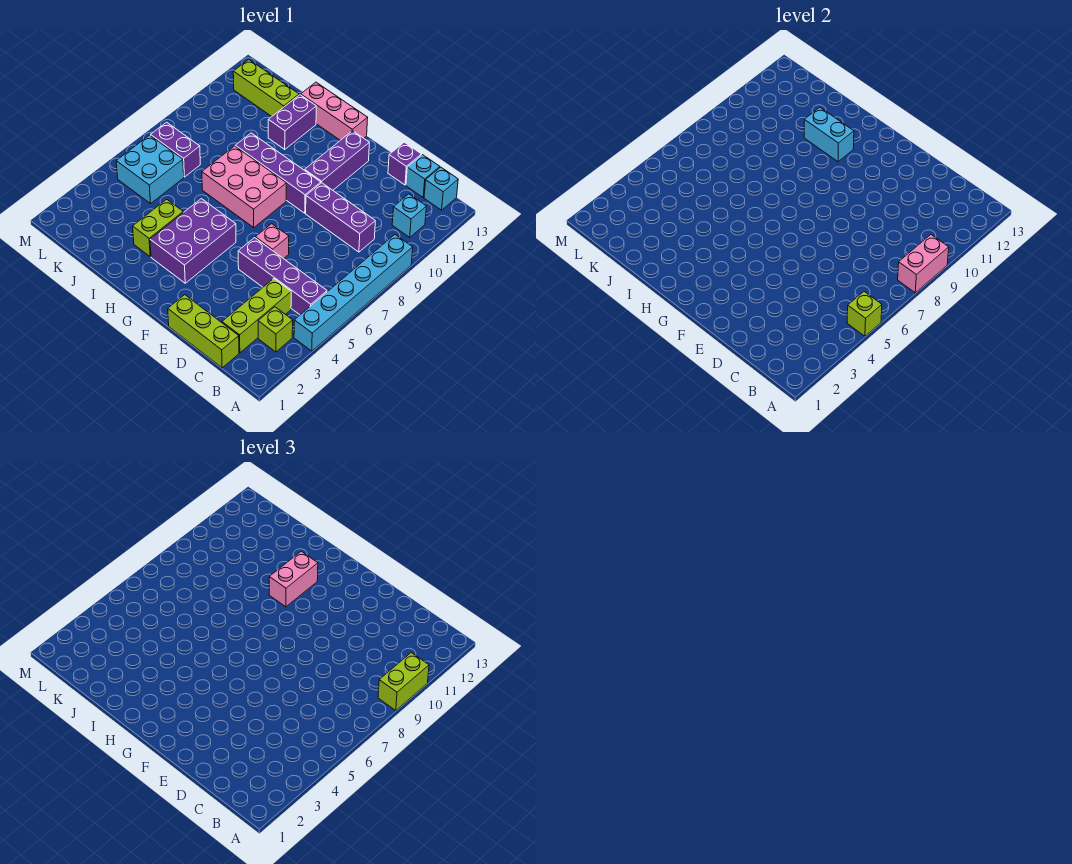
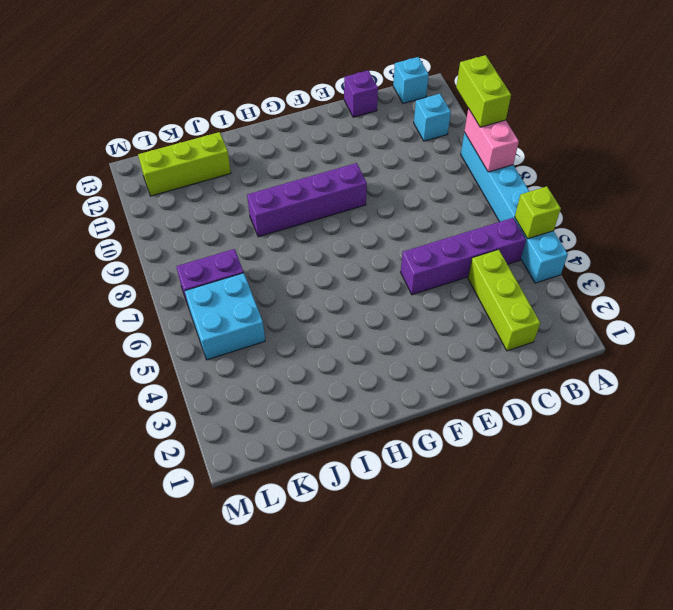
none -> lime 1x1 brick [258,307,293,352]
none -> lime 1x3 brick [168,295,239,368]
none -> purple 1x3 brick [306,183,375,252]

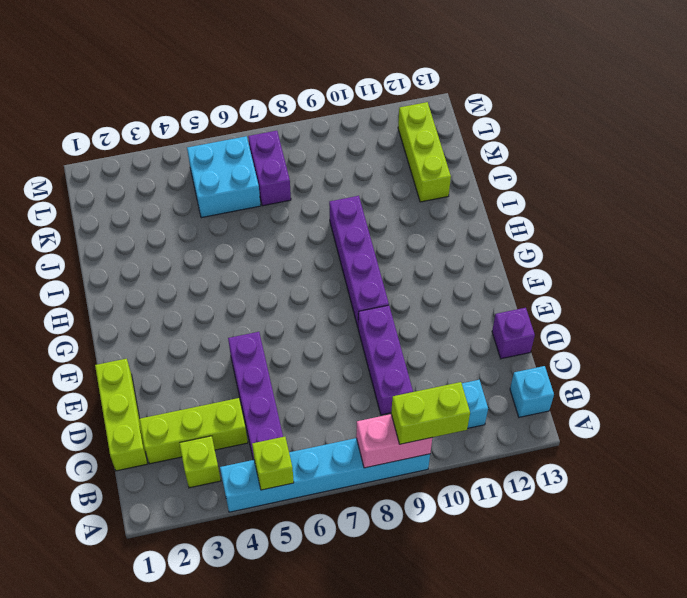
none -> cyan 1x1 brick [406,155,440,197]
none -> pink 1x1 brick [255,224,289,259]
none -> purple 1x3 brick [305,131,369,190]

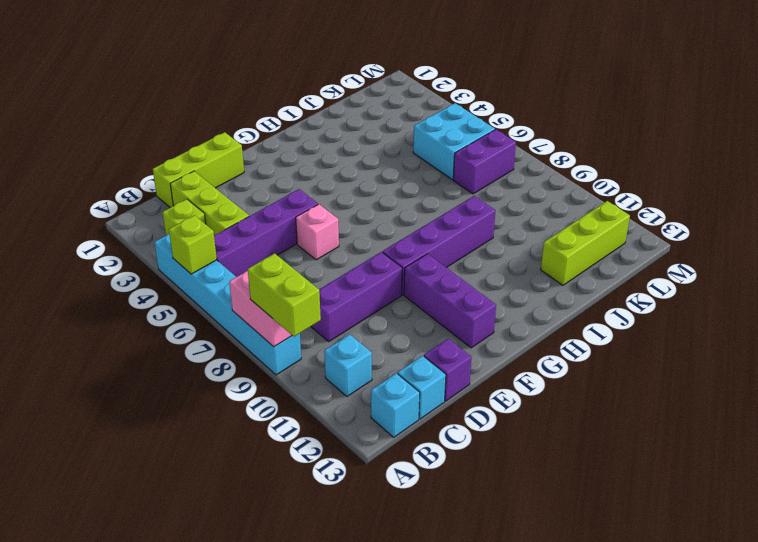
none -> purple 2x3 brick [150,199,236,283]
none -> pink 2x3 brick [202,146,286,228]
none -> pink 1x3 brick [301,82,368,140]

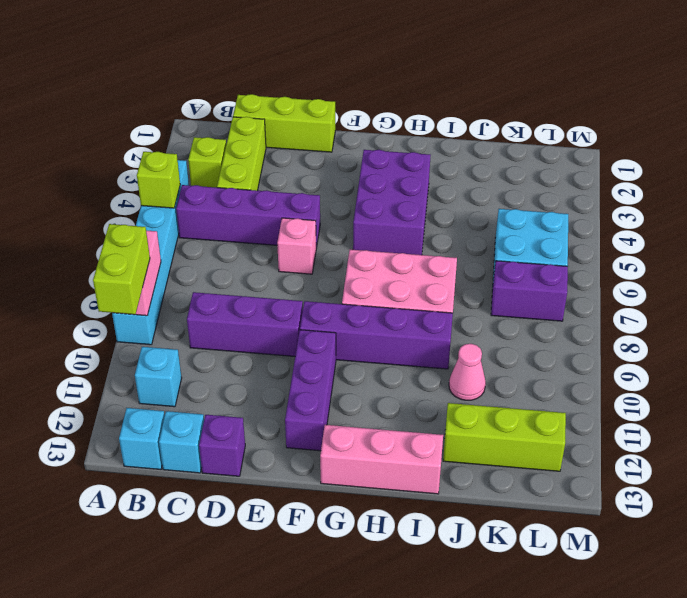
pink 1x1 cone [449,344,486,400] -> none
none -> lime 1x2 brick [133,199,183,257]
none -> purple 1x2 brick [268,95,316,149]
none -> cyan 1x2 brick [804,107,854,162]

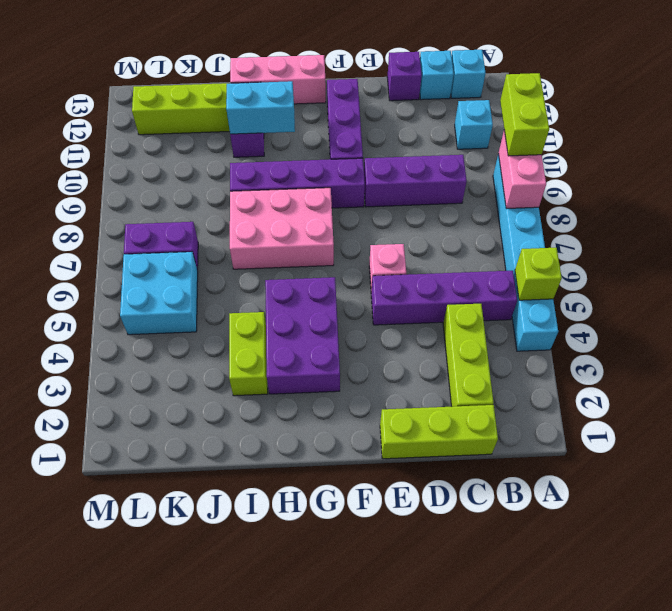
none -> lime 1x1 brick [258,307,293,352]
none -> pink 1x2 brick [269,551,318,607]

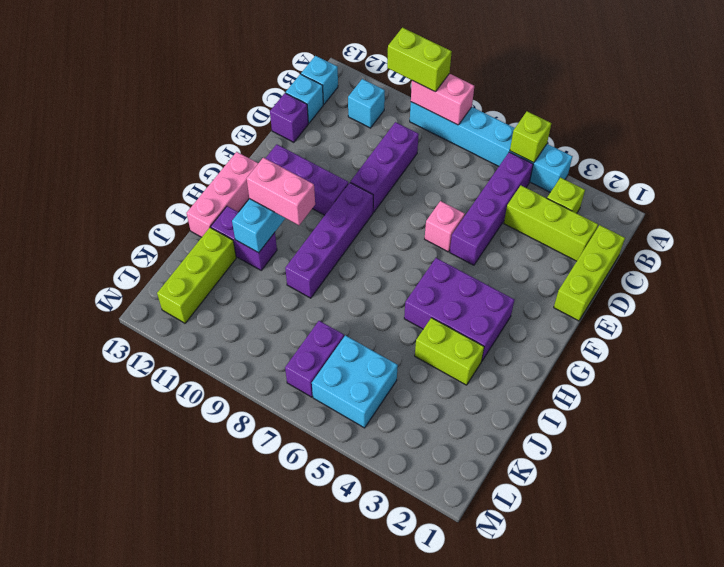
none -> pink 2x3 brick [202,146,286,228]

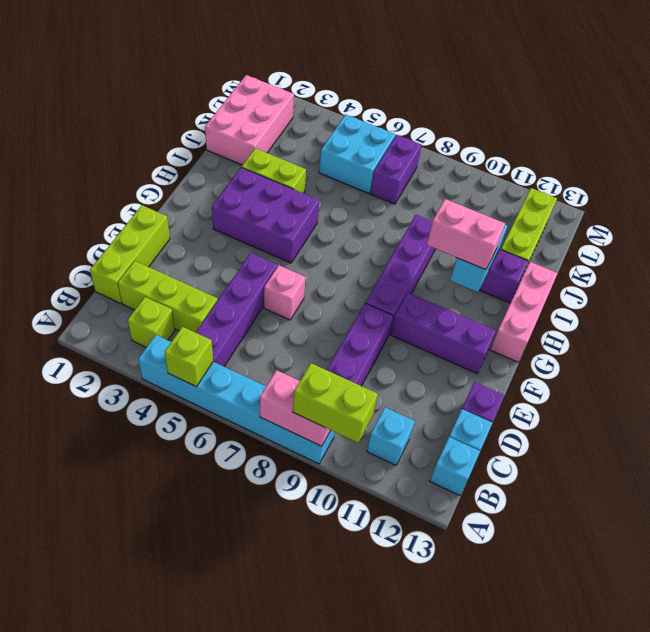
pink 2x3 brick [205,75,294,165] -> pink 2x3 brick moved to [202,146,286,228]

